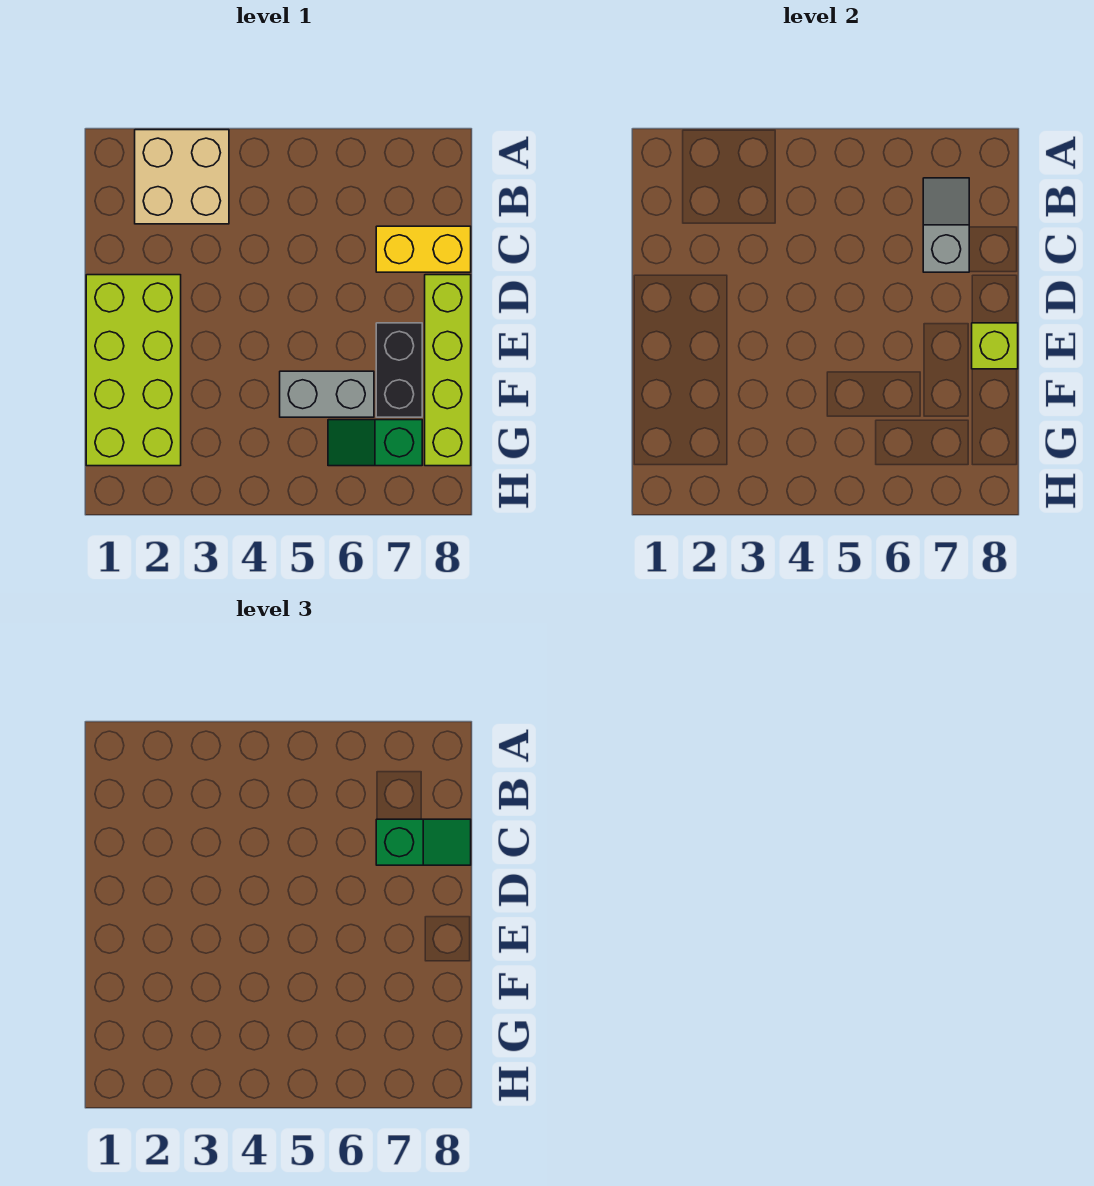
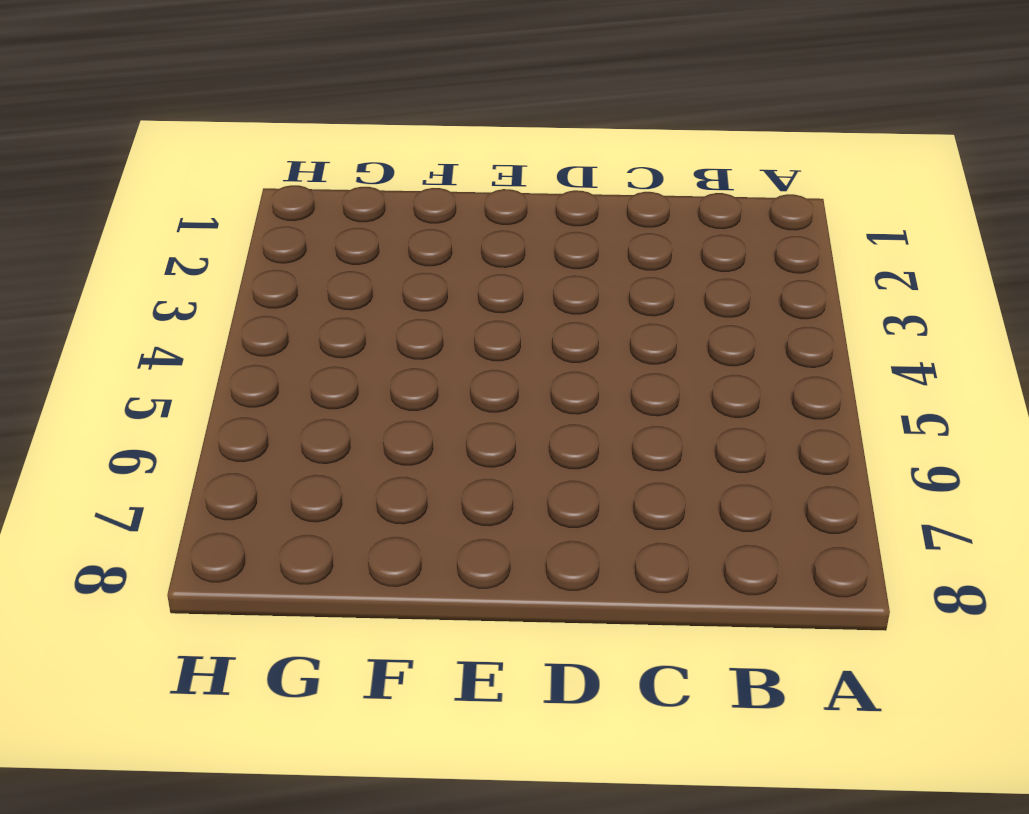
none -> tan 2x2 brick [135,130,229,224]
none -> yellow 1x2 brick [376,226,471,272]

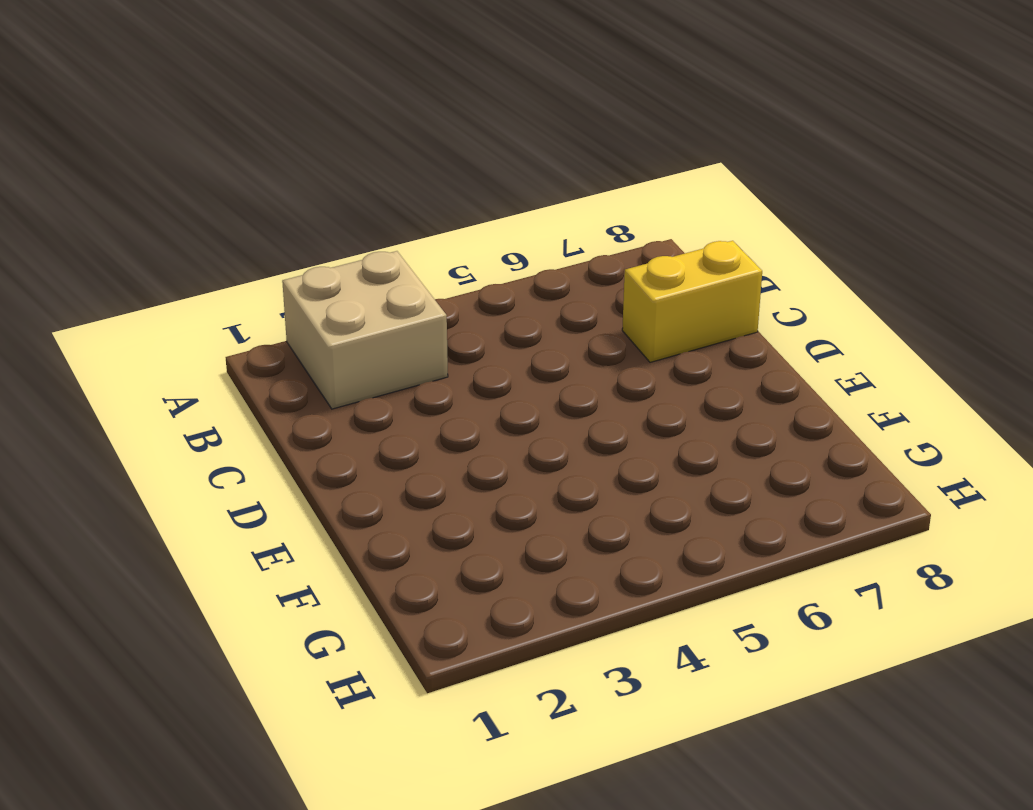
none -> lime 2x4 brick [86,275,181,466]
none -> lime 1x4 brick [425,275,471,466]

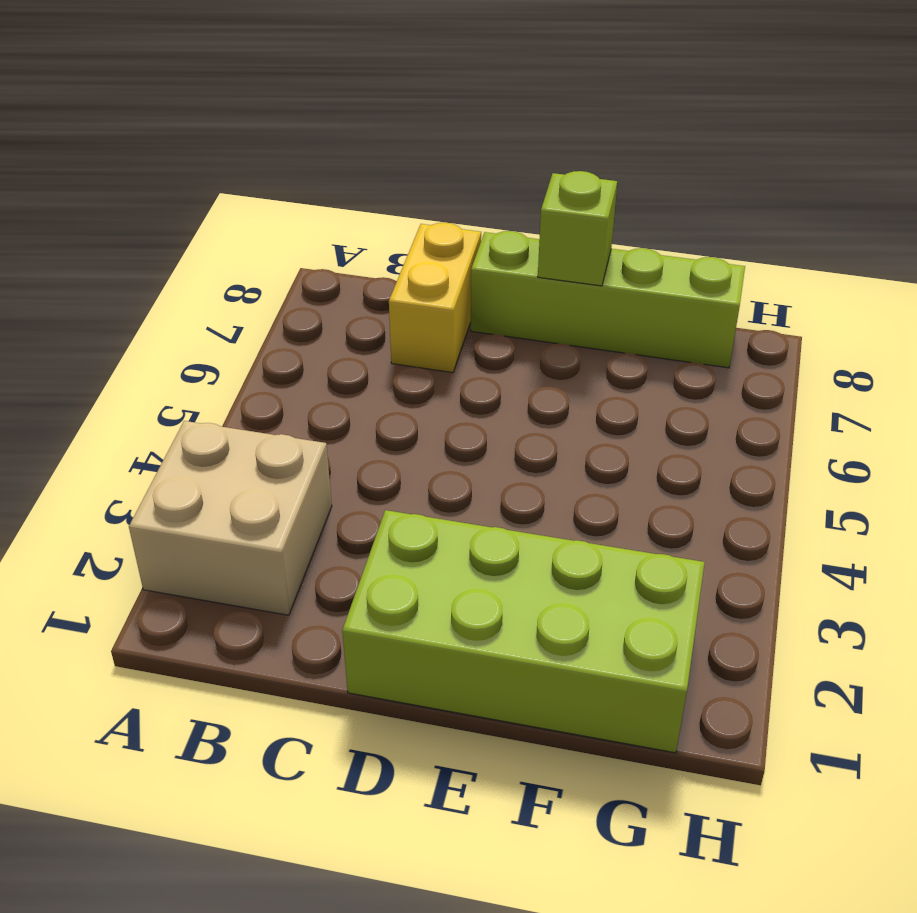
none -> black 1x2 brick [376,323,422,417]
none -> grey 1x2 brick [280,371,374,417]

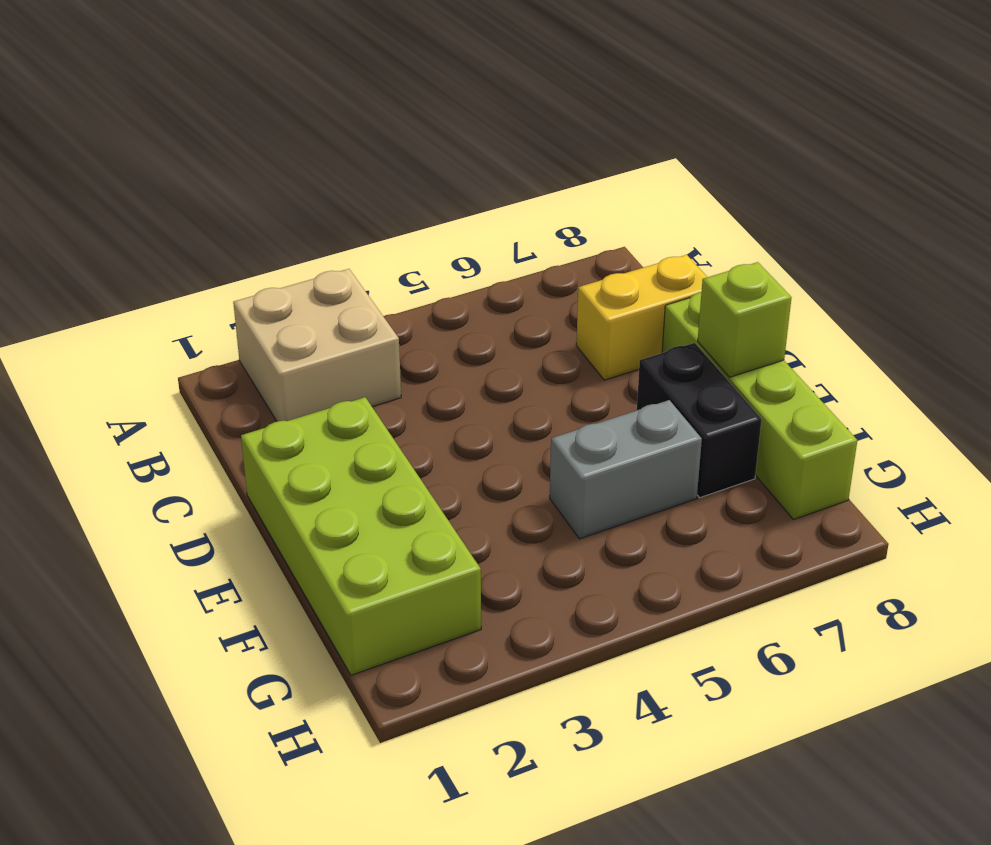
none -> green 1x2 slope [328,420,422,466]
none -> grey 1x2 slope [923,178,969,272]

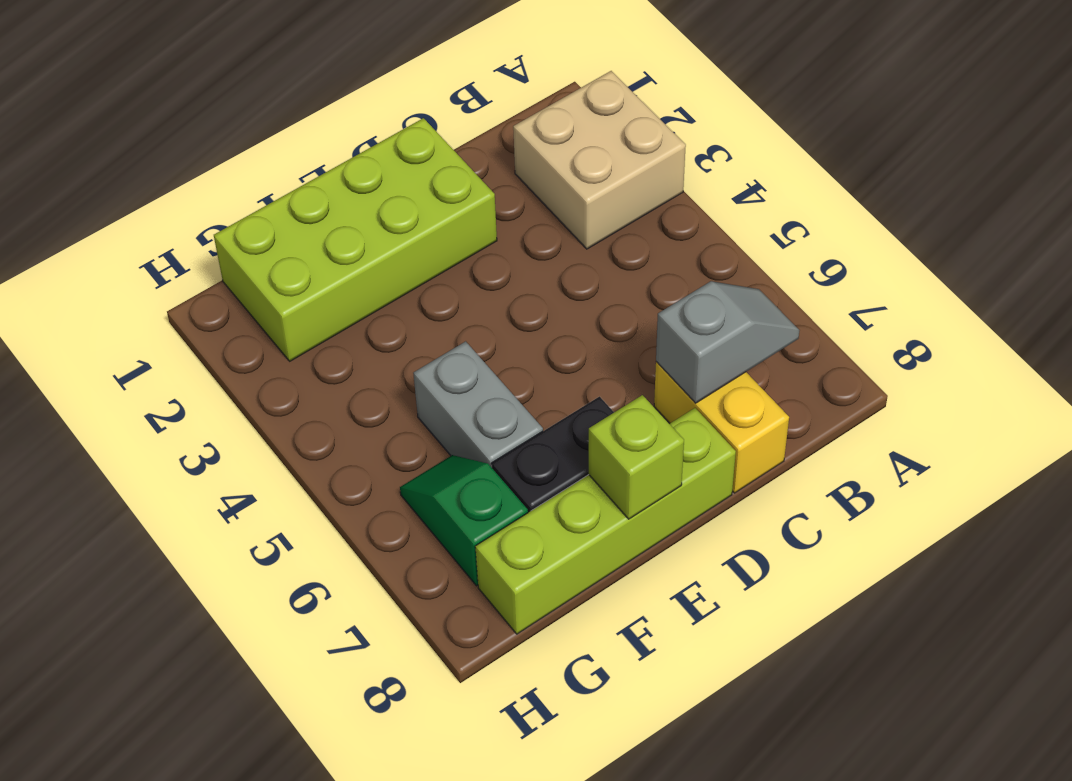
none -> green 1x2 slope [376,819,471,865]

